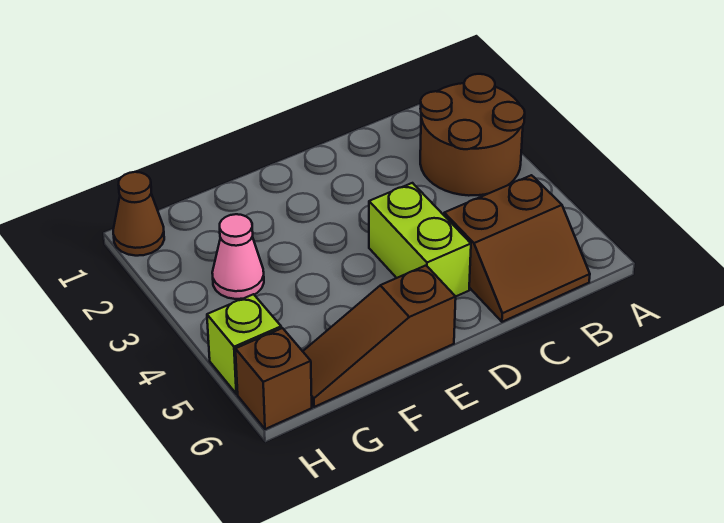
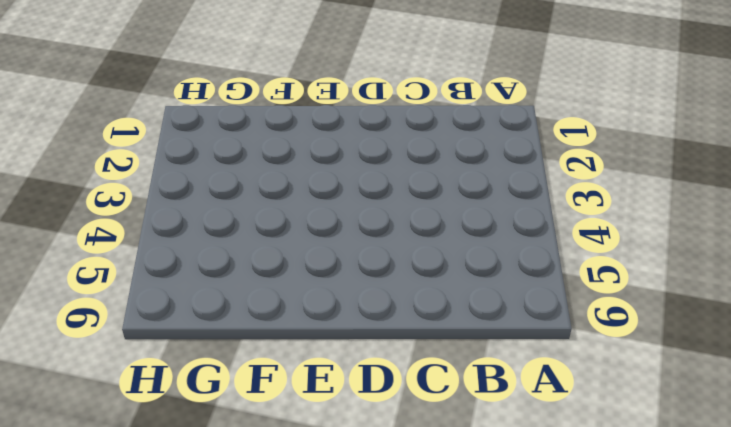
none -> brown 2x2 round brick [420,74,525,196]
none -> brown 2x2 slope [444,175,590,322]

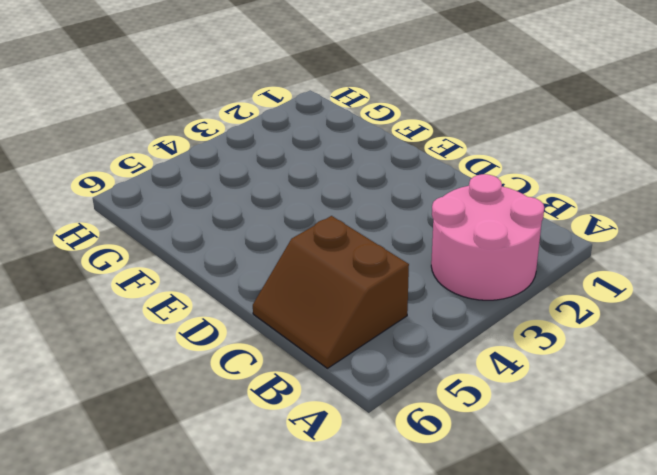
pink 2x2 round brick [431,174,544,300] -> brown 2x2 round brick [420,74,525,196]
none -> lime 1x2 brick [369,183,471,296]
none -> brown 1x3 slope [303,266,456,407]

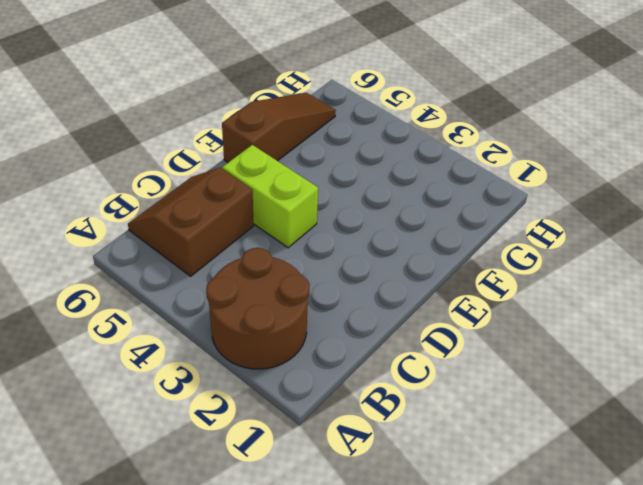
none -> pink 1x1 cone [212,214,264,299]
none -> brown 1x1 cone [113,172,164,256]

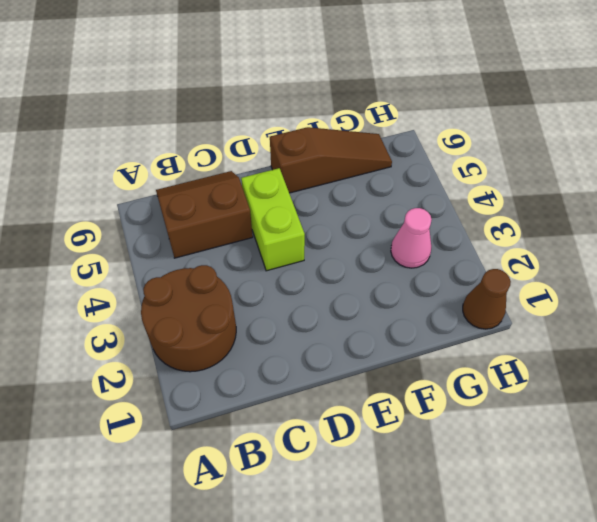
none -> lime 1x1 brick [207,294,281,394]
none -> brown 1x1 brick [235,328,312,429]

